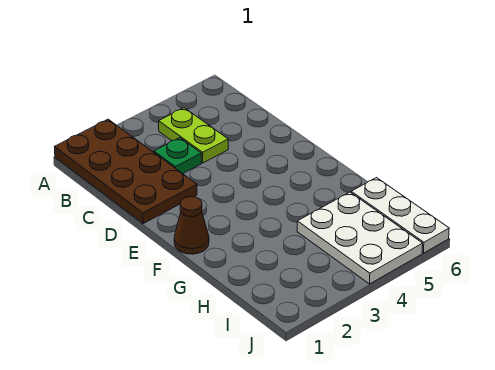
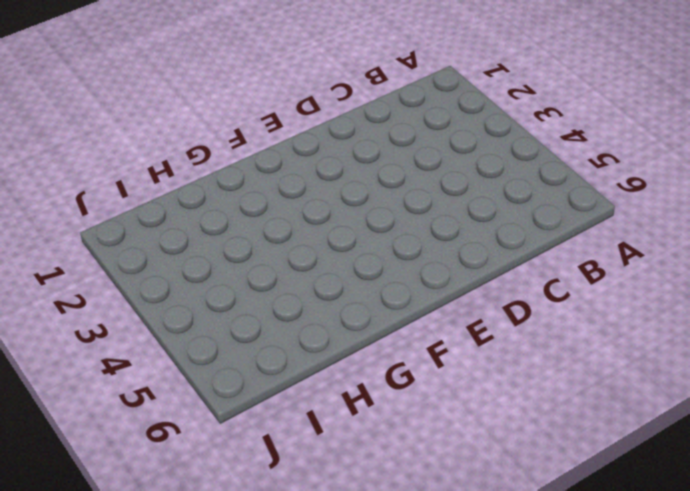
none -> brown 2x4 plate [55,119,197,224]
none -> lime 1x2 plate [159,108,228,163]

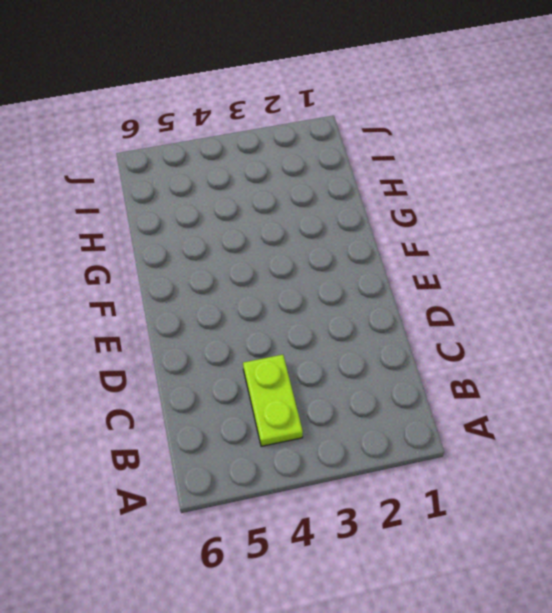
none -> brown 2x4 plate [55,119,197,224]
none -> green 1x1 plate [154,138,201,174]

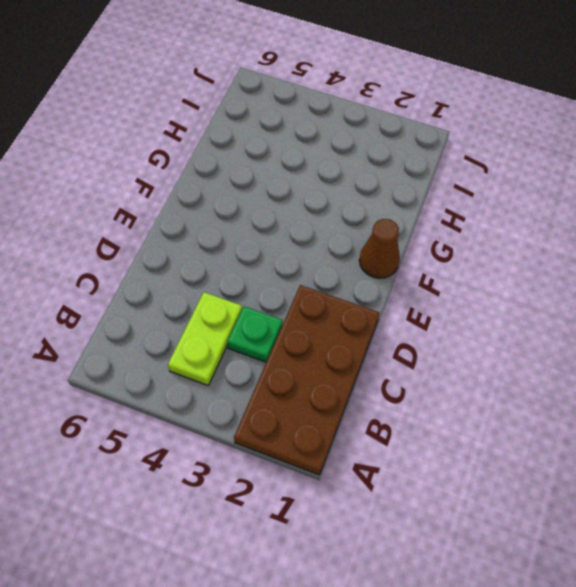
none -> white 2x3 plate [297,192,423,284]
none -> white 1x3 plate [351,178,449,253]

